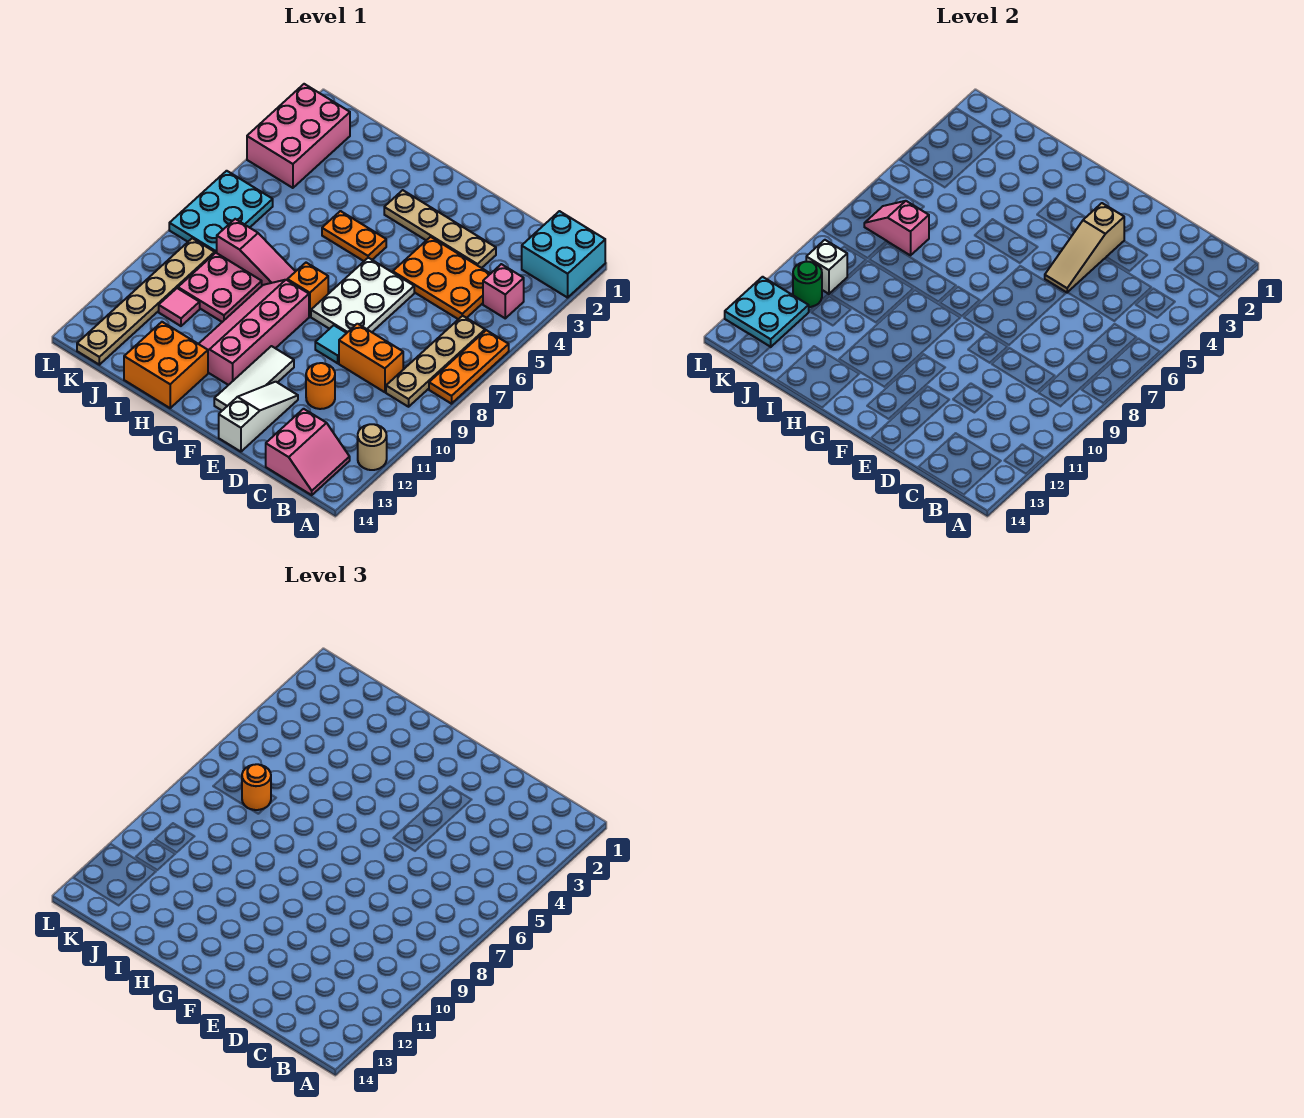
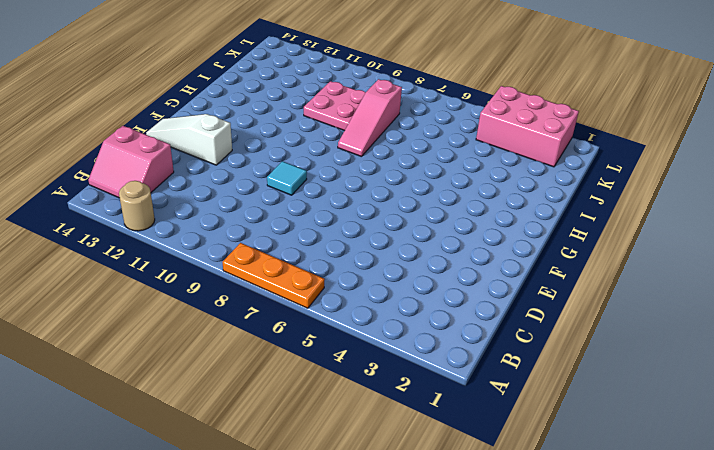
white 1x3 slope [146,114,232,165] -> white 1x3 slope turned to [219,382,298,452]
none -> cyan 2x2 brick [522,211,605,298]
none -> pink 1x1 brick [483,264,524,318]
none -> tan 1x4 plate [386,316,485,407]
none -> orange 2x3 plate [393,237,490,319]

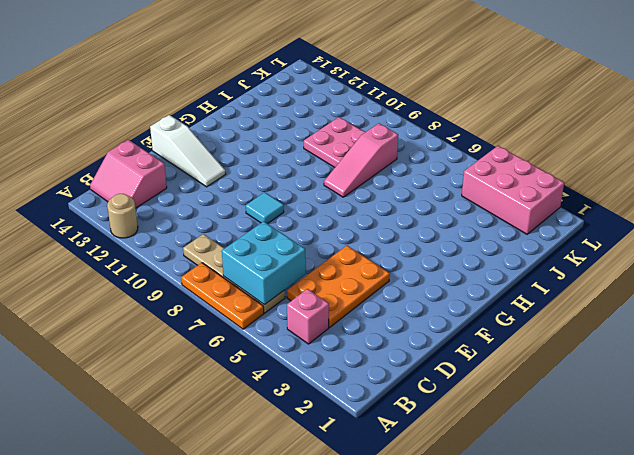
cyan 2x2 brick [222,221,306,305] -> cyan 2x2 brick moved to [522,211,605,298]
none -> orange 1x2 brick [339,324,403,392]
none -> tan 1x4 plate [384,190,496,268]
none -> orange 1x1 round brick [306,363,335,409]
none -> white 2x3 plate [311,258,414,333]

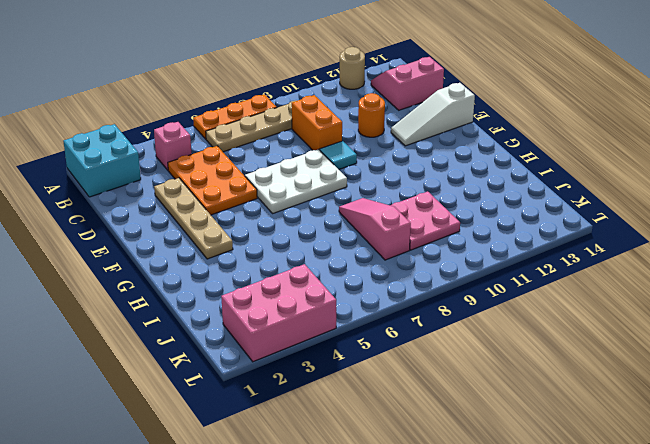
none -> white 1x3 tile [214,346,294,410]
none -> orange 1x2 plate [322,211,386,261]
none -> orange 1x1 brick [287,263,328,317]
none -> pink 2x4 slope [199,280,309,385]

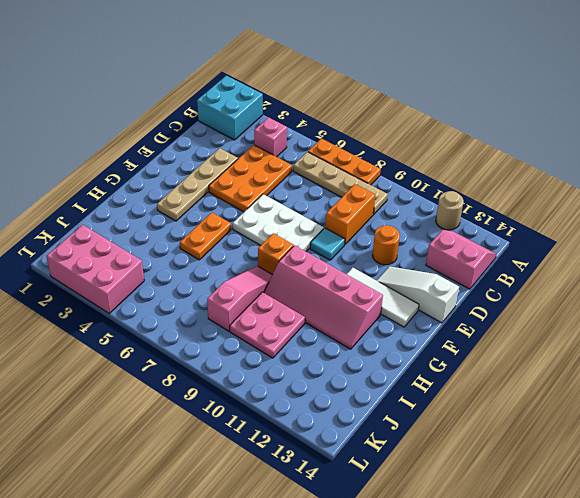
none -> orange 2x2 brick [124,322,208,408]
none -> pink 1x1 tile [159,288,200,326]
none -> cyan 2x3 plate [169,171,273,253]
none -> tan 1x6 plate [77,238,215,365]

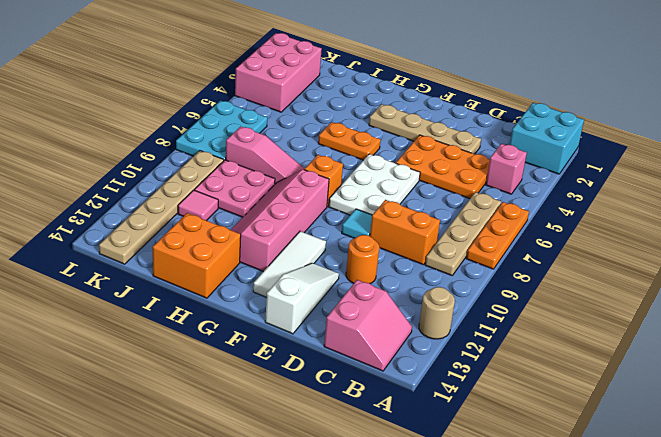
none -> tan 1x3 slope [1045,203,1124,292]
none -> pink 1x2 slope [864,201,929,255]
none -> white 1x1 brick [806,240,847,294]
none -> green 1x1 round brick [793,262,822,307]

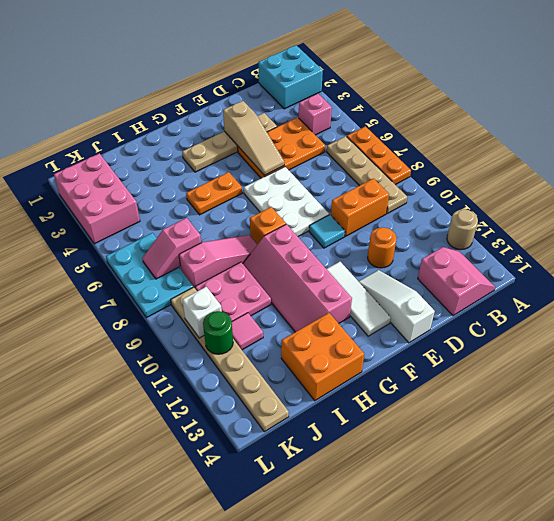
none -> cyan 2x2 plate [725,277,809,347]
none -> orange 1x1 round brick [242,764,271,810]

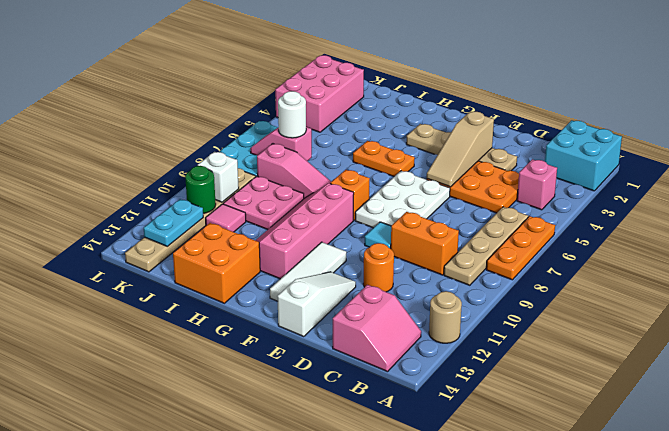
white 1x1 round brick [278,91,306,138] -> orange 1x1 round brick [242,764,271,810]
cyan 1x2 plate [144,199,203,247] -> cyan 2x2 plate [725,277,809,347]

